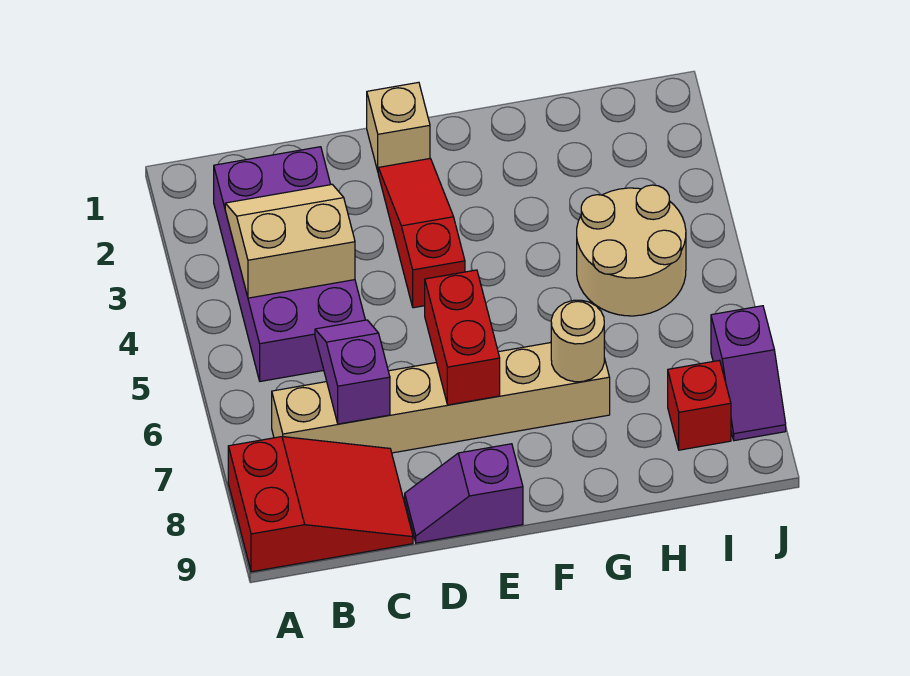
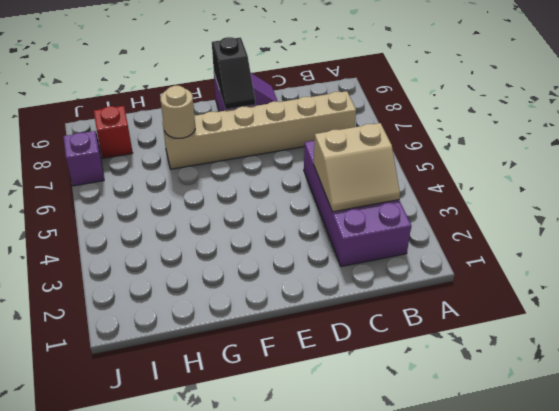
black 1x2 slope [212,37,255,109] -> none
none -> red 2x3 slope [228,437,413,572]
none -> tan 1x1 brick [367,82,430,171]
none -> red 1x3 slope [378,159,465,308]

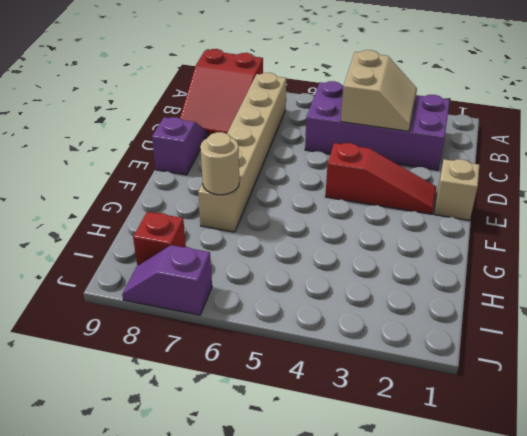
none -> tan 2x2 round brick [577,185,686,316]
none -> purple 1x2 slope [315,320,390,424]
none -> red 1x2 brick [425,270,500,405]

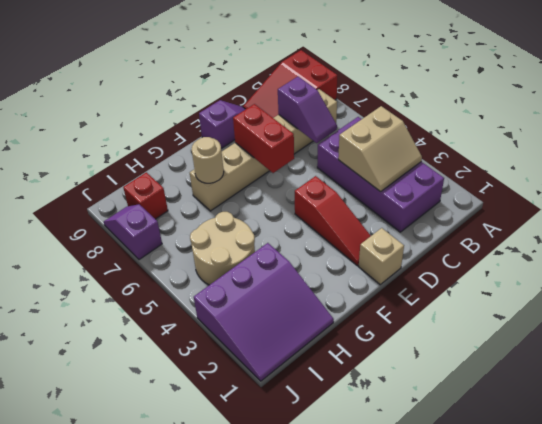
purple 3x3 slope [194,243,334,381] -> none

